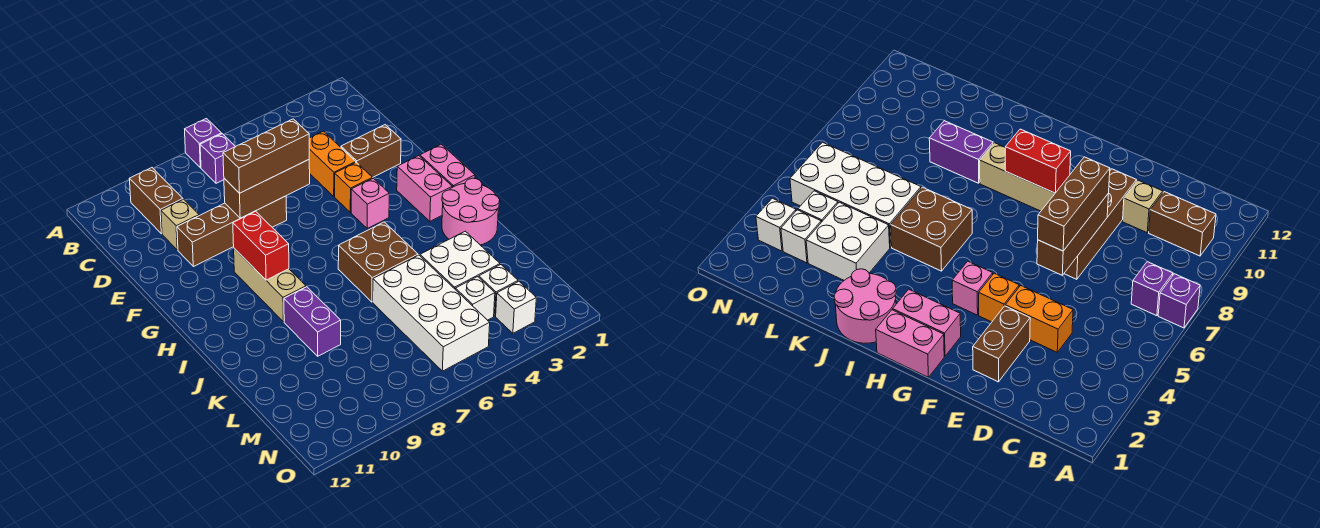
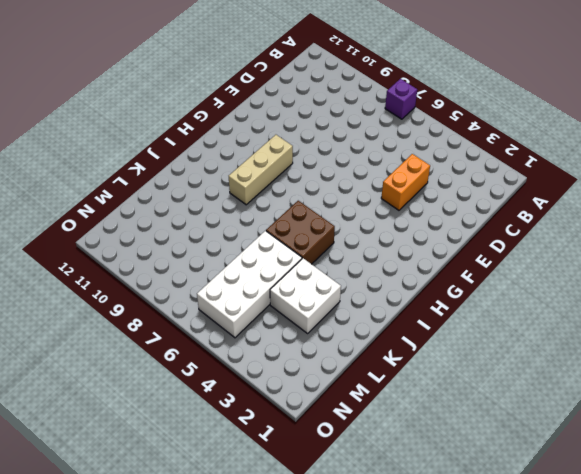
none -> purple 1x1 brick [200,134,236,183]
none -> brown 1x2 brick [129,168,183,234]
none -> tan 1x1 brick [161,199,199,250]

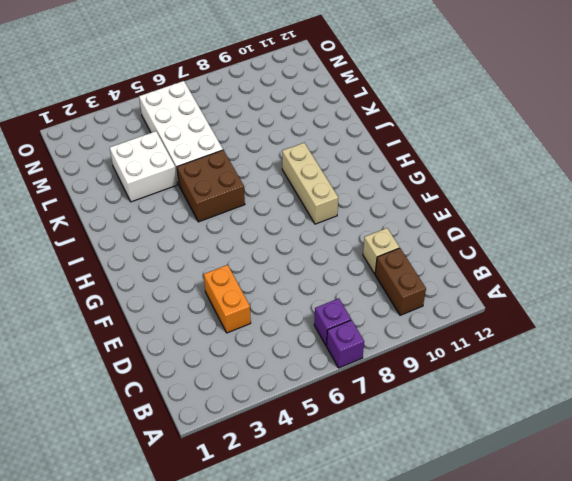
none -> brown 1x2 brick [341,125,401,178]
none -> brown 1x4 brick [177,196,287,267]
none -> orange 1x1 brick [335,162,372,212]

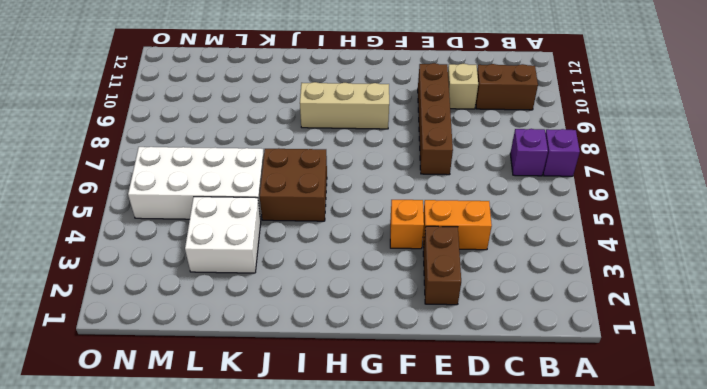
none -> pink 1x2 brick [420,144,475,187]
none -> pink 1x2 brick [397,156,452,221]
none -> pink 1x1 brick [351,178,389,228]

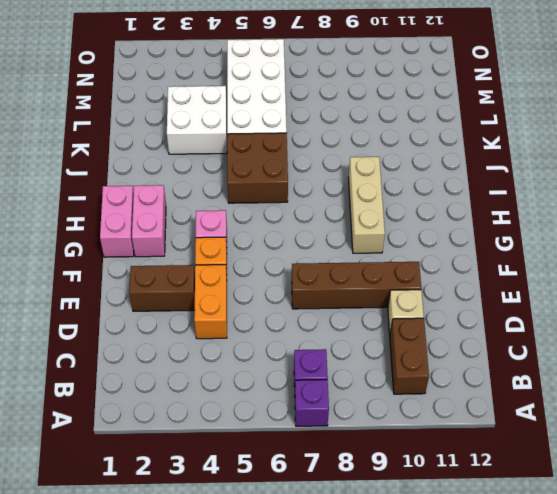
none -> pink 2x2 round brick [442,178,500,245]
none -> purple 1x2 brick [284,287,341,356]
none -> white 1x1 brick [479,265,518,316]

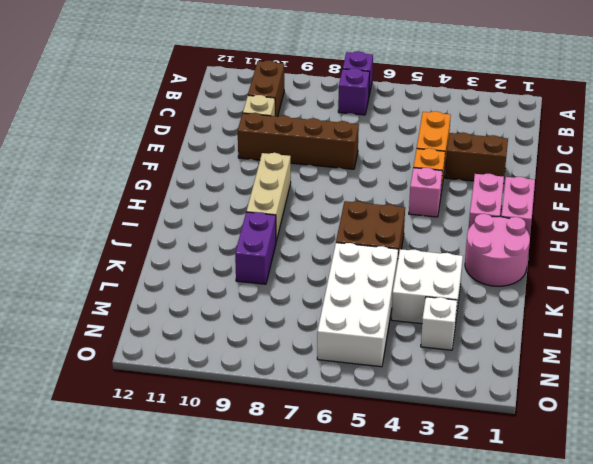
none -> white 1x1 brick [455,277,495,320]
none -> white 1x1 brick [496,281,536,333]
none -> brown 1x3 brick [224,160,310,218]

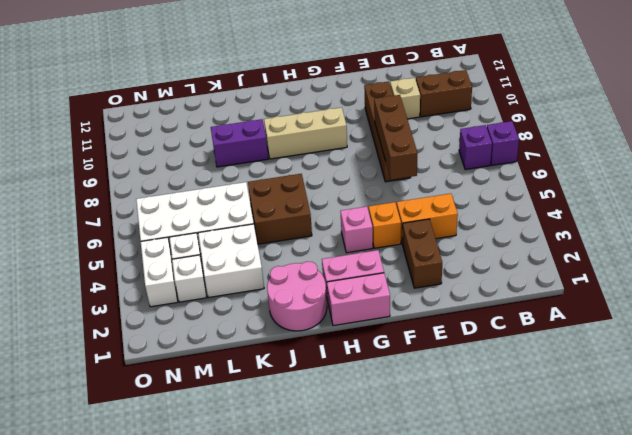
white 1x2 brick [141,237,178,307] -> white 1x1 brick [496,281,536,333]
none -> red 1x2 brick [233,211,289,280]
none -> brown 1x3 brick [223,119,309,193]

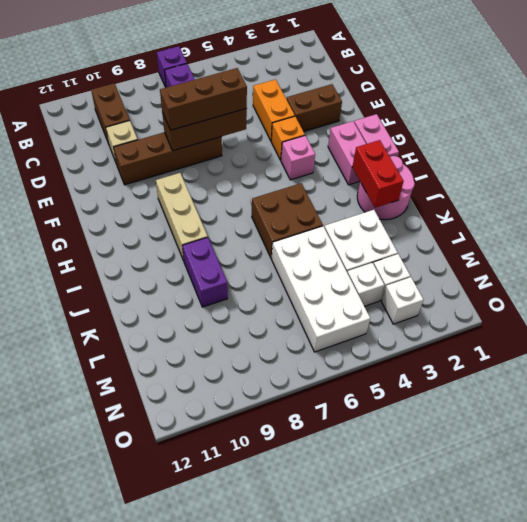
red 1x2 brick [353,140,404,208] -> red 1x2 brick moved to [233,211,289,280]

